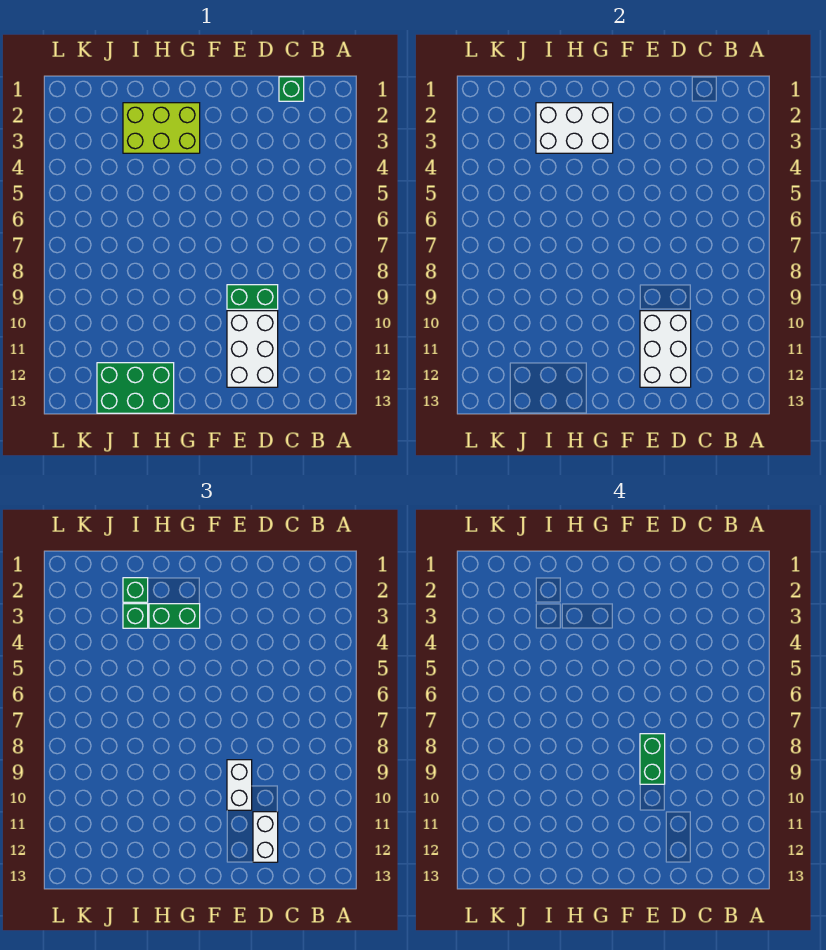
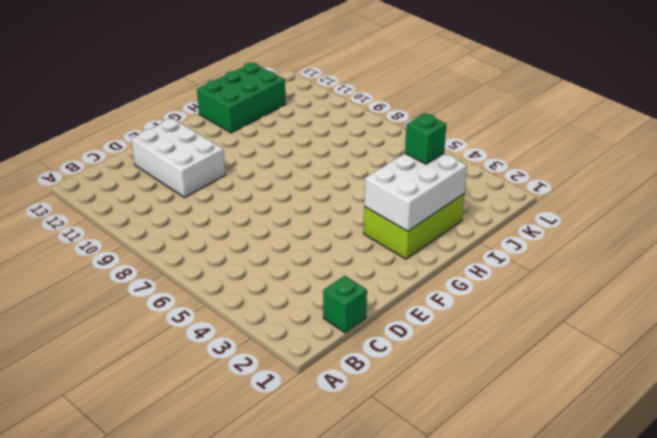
none -> green 1x2 brick [227,285,278,309]
none -> white 2x3 brick [640,311,691,387]
none -> white 1x2 brick [253,812,278,862]

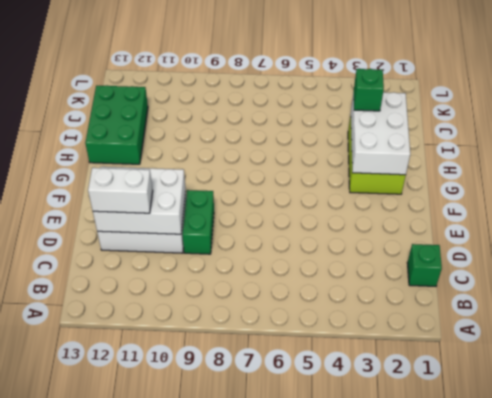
none -> white 1x2 brick [227,760,252,810]
none -> green 1x2 brick [149,604,200,628]
none -> green 1x1 brick [123,578,148,602]

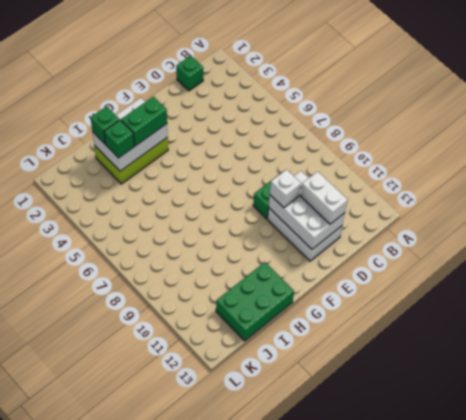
white 1x1 brick [270,170,301,208] -> white 1x2 brick [227,760,252,810]
none -> green 1x2 brick [640,734,665,784]

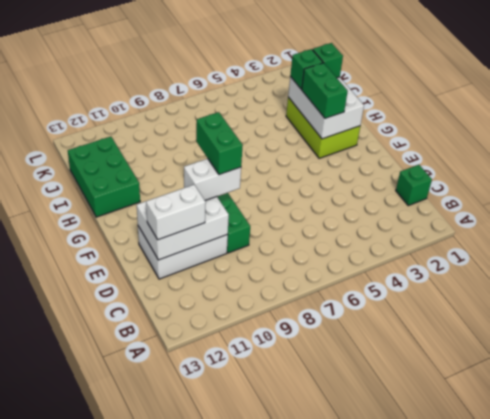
green 1x2 brick [196,112,243,175] -> green 1x2 brick turned to [640,734,665,784]

